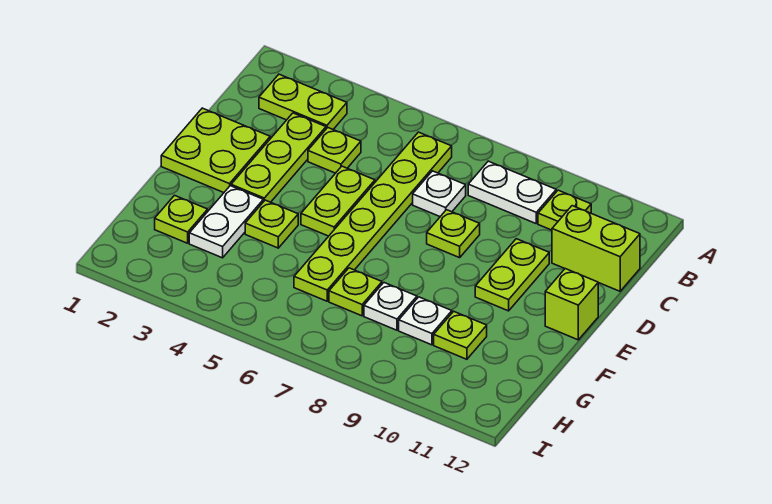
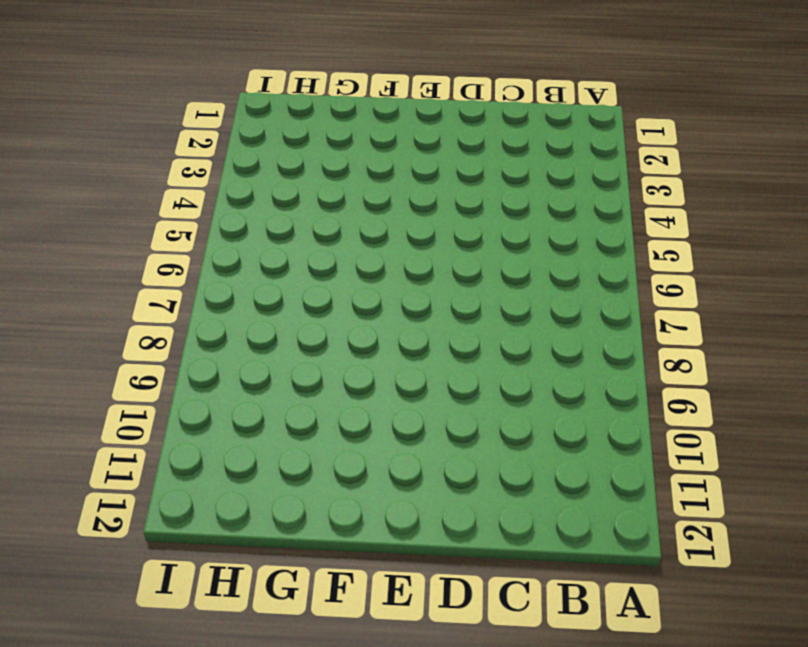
none -> lime 1x2 plate [259,74,347,129]
none -> lime 1x6 plate [294,132,452,301]
none -> white 1x2 plate [468,161,556,223]

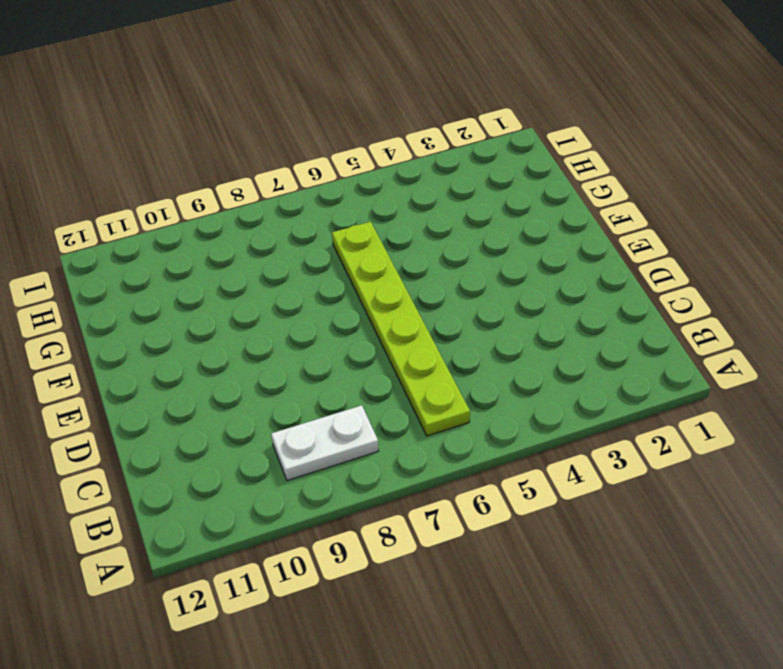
none -> lime 1x2 plate [259,74,347,129]
none -> lime 1x1 plate [538,190,591,230]
none -> lime 1x3 plate [231,113,326,202]

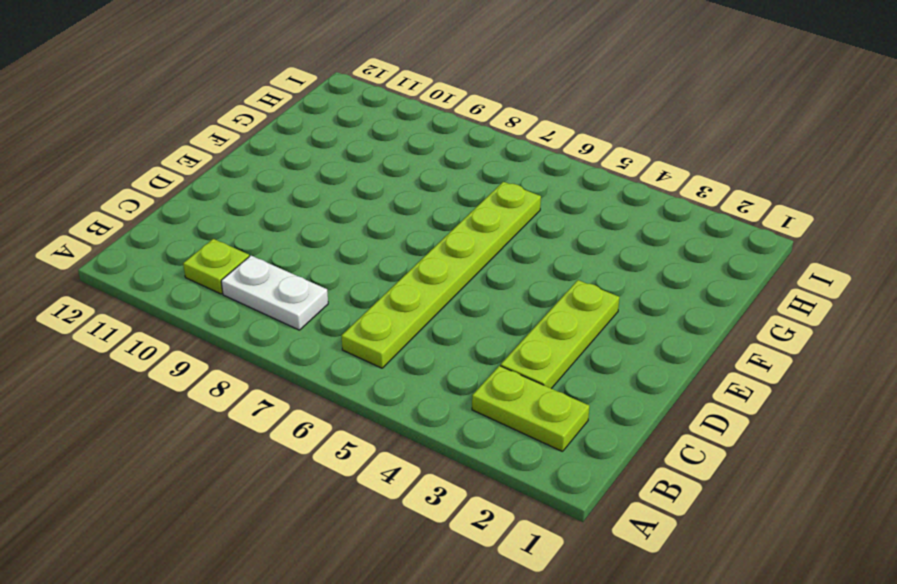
none -> lime 1x1 plate [308,128,361,173]
none -> white 1x1 plate [413,171,466,216]
none -> lime 1x2 brick [552,206,640,291]

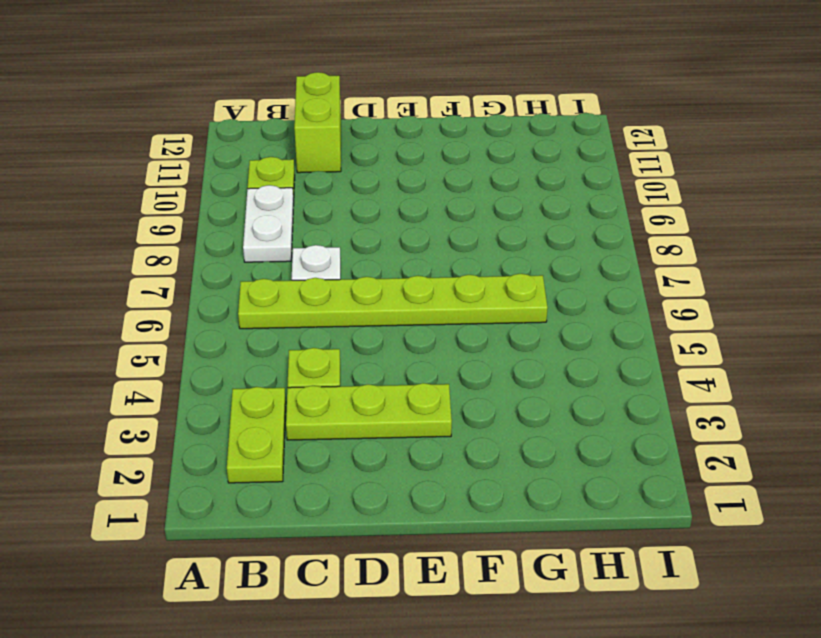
none -> lime 2x2 plate [161,108,270,193]
none -> lime 1x2 plate [301,166,375,236]
none -> lime 1x1 plate [427,210,480,258]

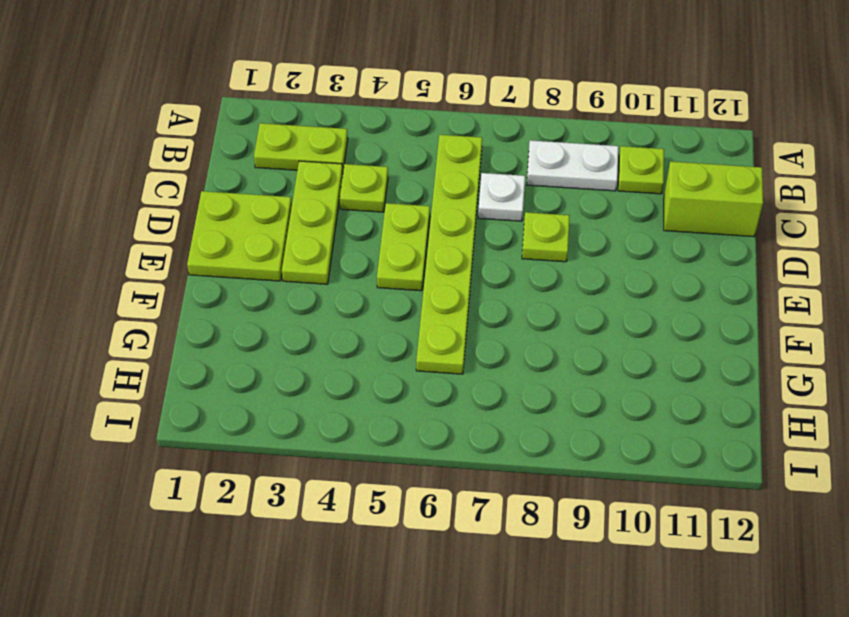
none -> lime 1x2 plate [475,239,549,311]
none -> lime 1x1 brick [545,269,598,340]
none -> white 1x2 plate [189,186,263,258]

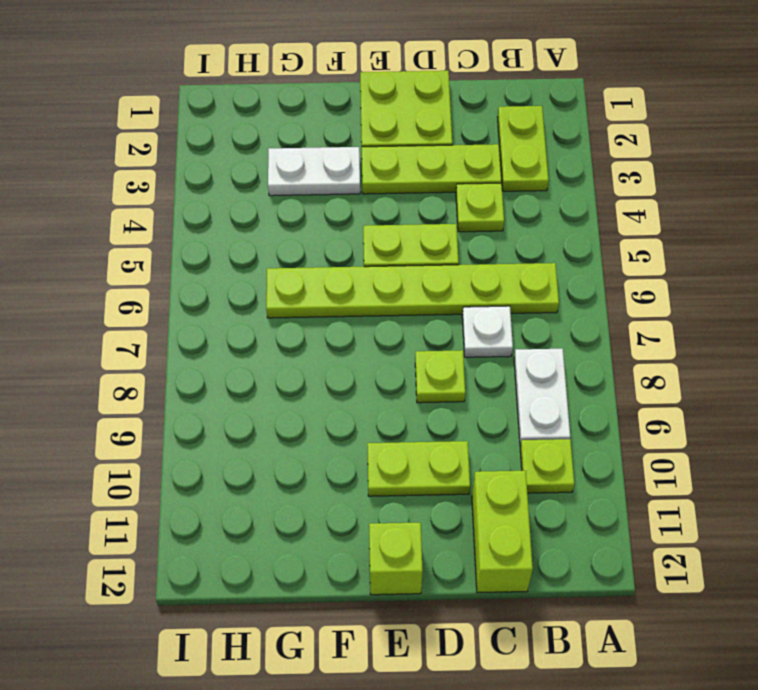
none -> lime 1x1 plate [245,200,298,248]
none -> lime 1x1 plate [155,195,208,243]
none -> lime 1x1 plate [329,268,382,316]

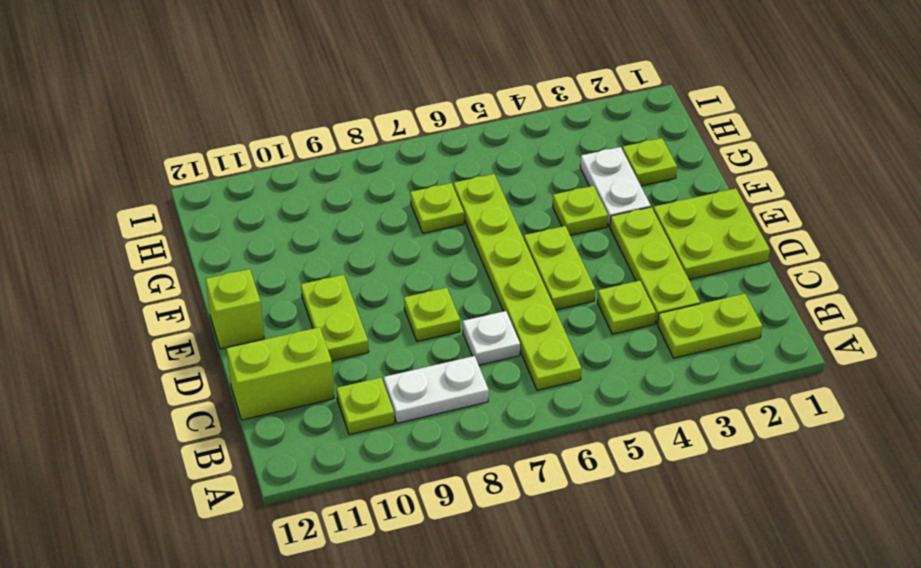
none -> white 1x1 plate [364,283,417,330]
none -> white 1x1 plate [399,297,452,345]
none -> lime 1x1 plate [434,311,487,359]

